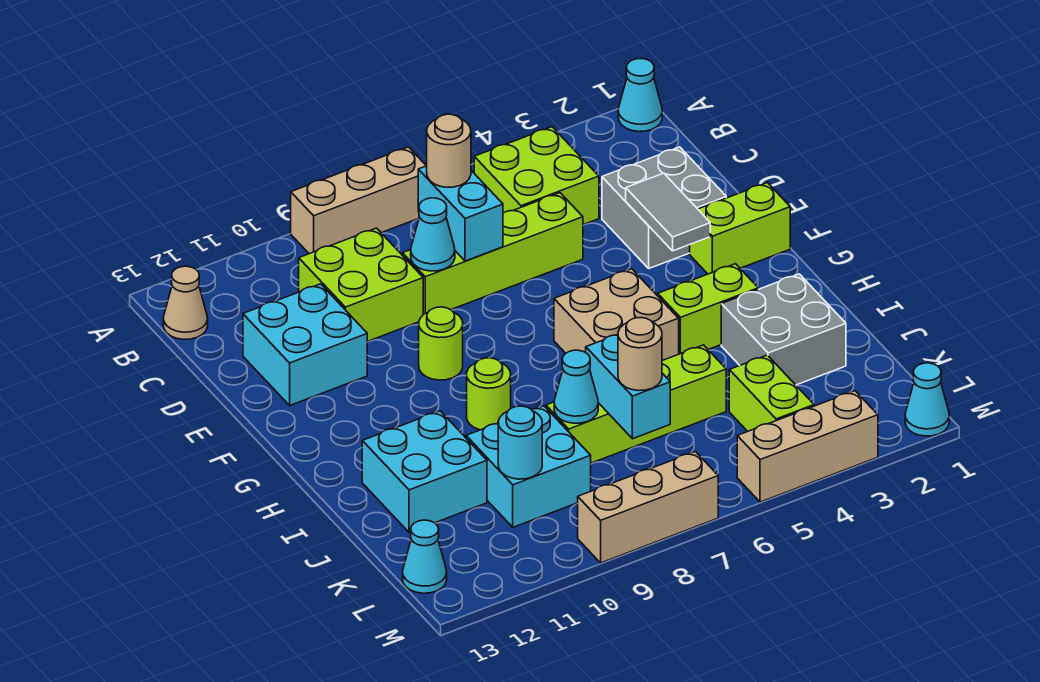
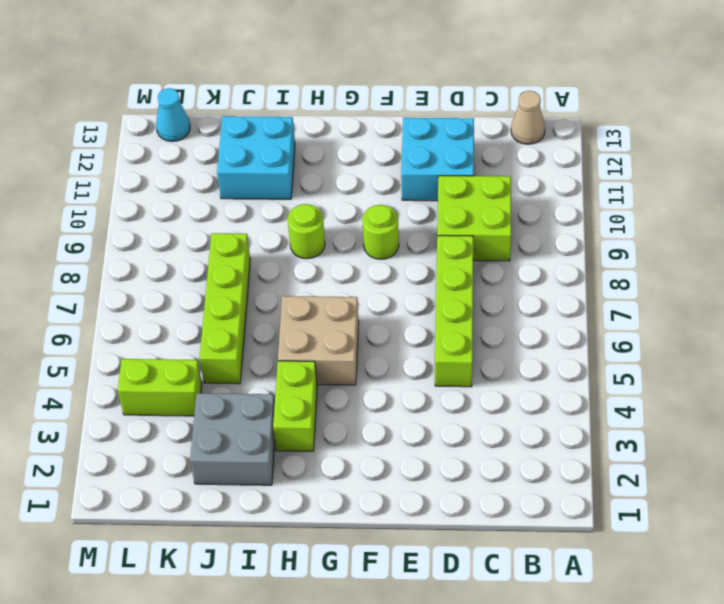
none -> cyan 1x1 cone [618,59,662,132]
none -> tan 1x3 brick [291,147,426,254]
none -> lime 2x2 brick [474,127,599,225]
none -> grey 2x2 brick [602,147,726,268]

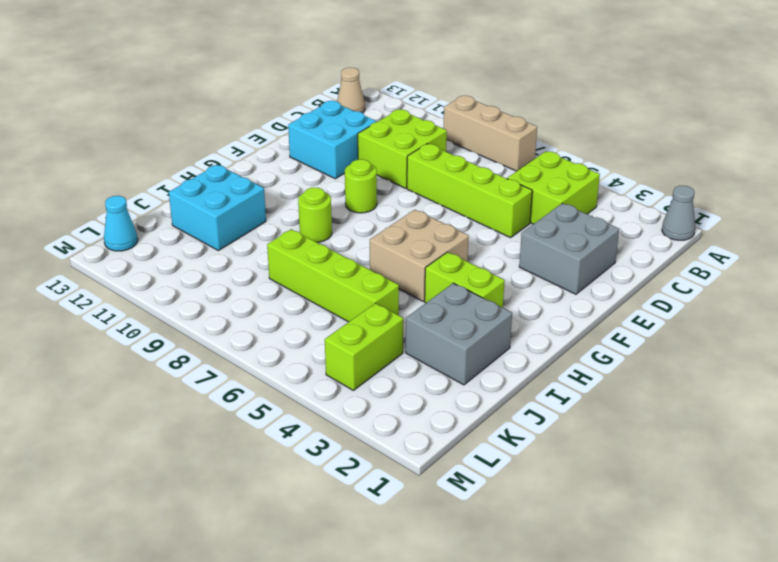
grey 1x1 cone [662,186,695,240] -> cyan 1x1 cone [618,59,662,132]
none -> lime 1x2 brick [690,183,790,274]
none -> cyan 2x2 brick [466,406,591,527]
none -> cyan 1x1 cone [905,363,949,436]
none -> tan 1x3 brick [737,391,878,502]

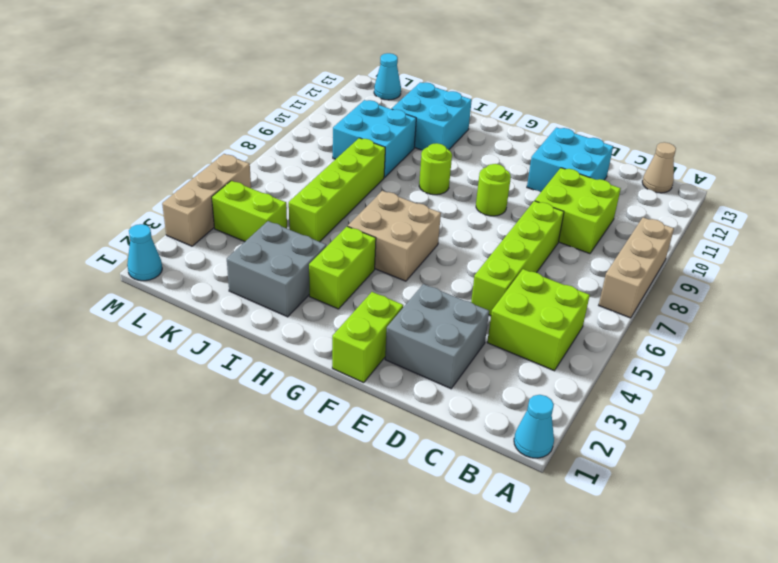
none -> tan 1x3 brick [578,452,718,563]
none -> cyan 1x2 brick [418,166,503,261]
none -> cyan 1x1 cone [411,198,455,271]
none -> grey 1x2 tile [626,173,710,251]

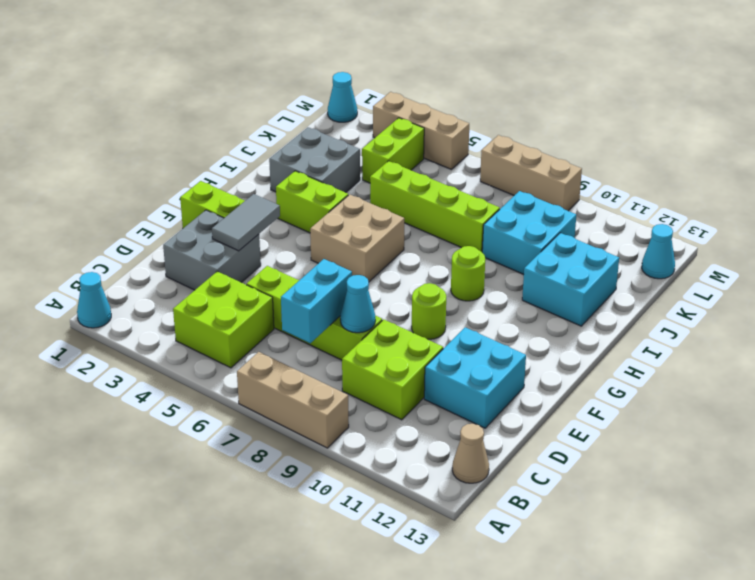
none -> cyan 1x2 brick [586,335,670,439]
none -> cyan 1x1 cone [554,350,598,423]
none -> cyan 1x1 round brick [498,406,542,479]
none -> tan 1x1 round brick [427,114,471,187]

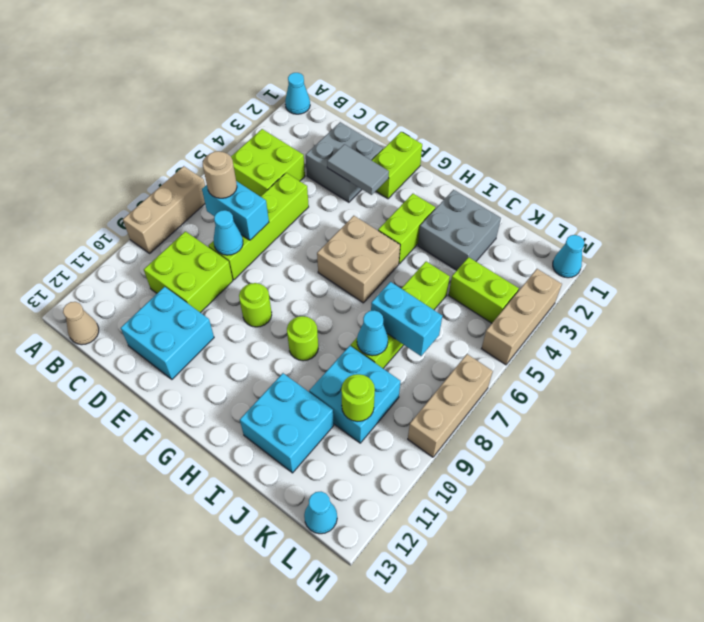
lime 1x1 round brick [341,374,375,422] -> cyan 1x1 round brick [498,406,542,479]
none -> tan 1x1 round brick [618,318,662,391]

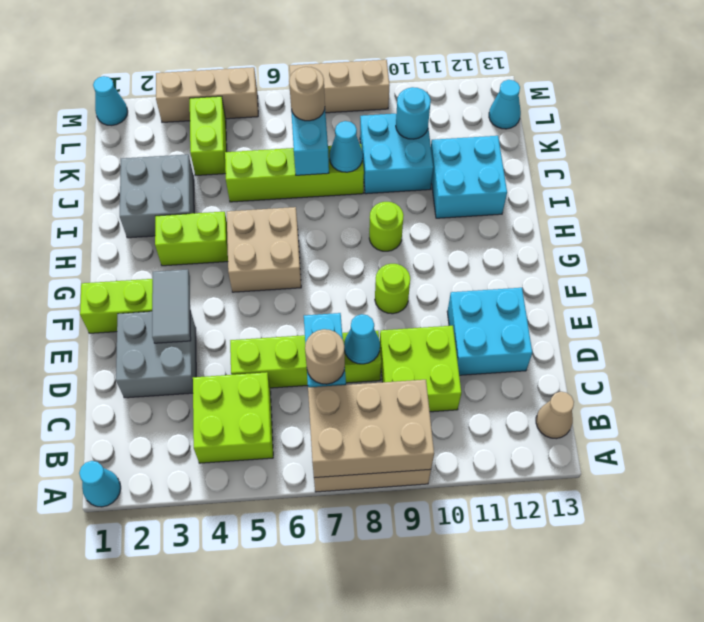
tan 2x3 brick [308,380,434,478] -> none

